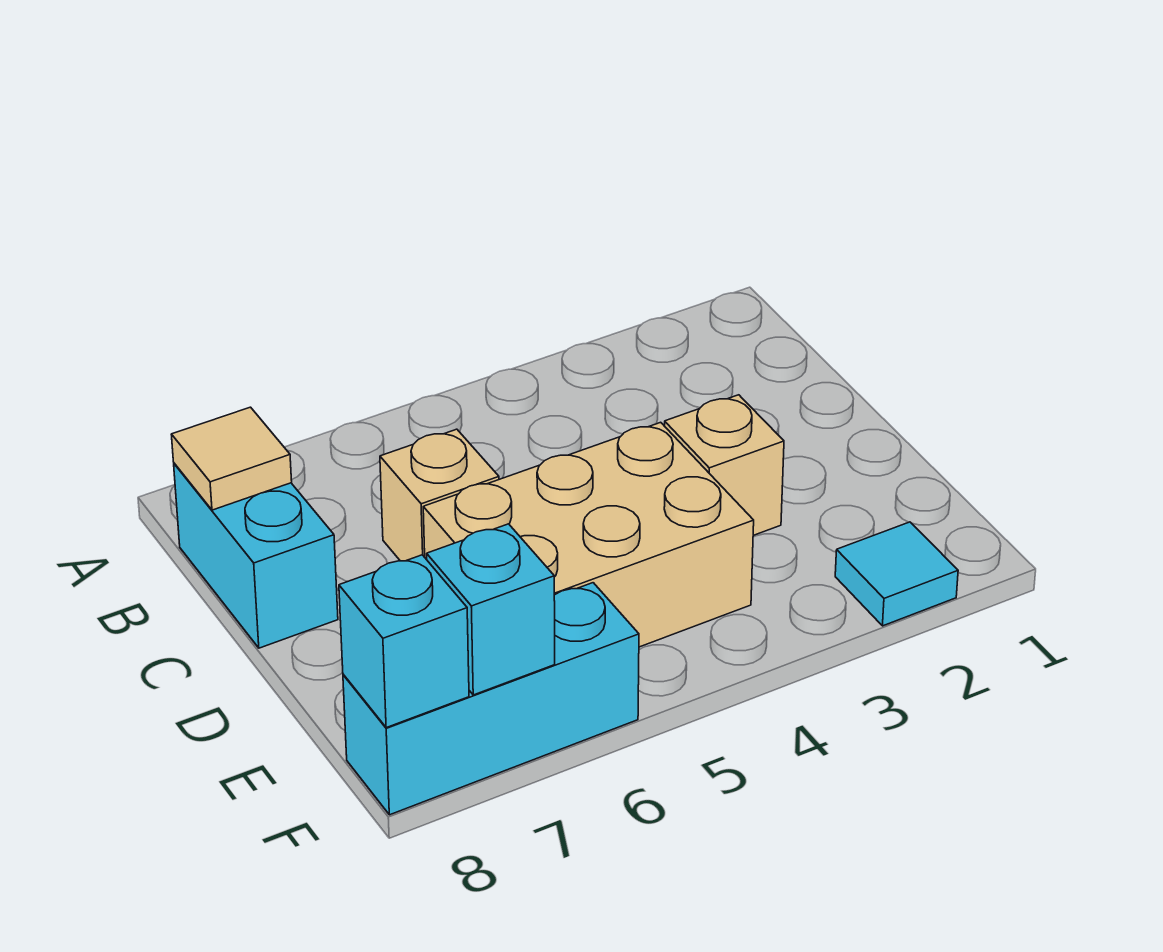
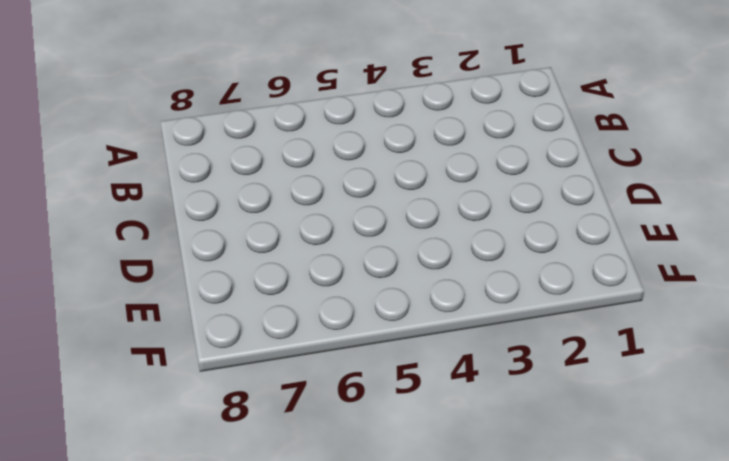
none -> cyan 1x2 brick [174,463,338,648]
none -> tan 1x1 brick [380,429,499,561]

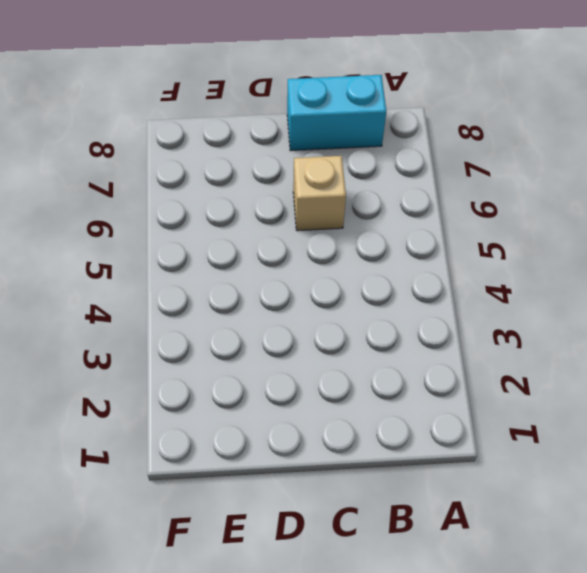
none -> tan 1x1 brick [665,395,784,535]
none -> tan 2x3 brick [423,422,754,647]

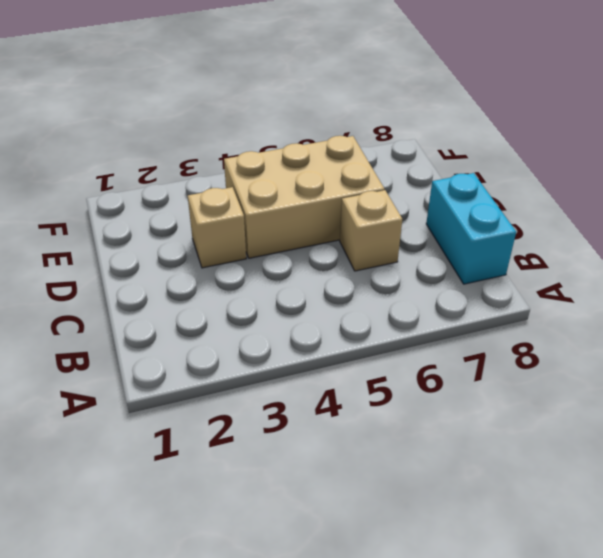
none -> cyan 1x1 tile [835,522,958,626]
none -> cyan 1x3 brick [343,583,639,815]

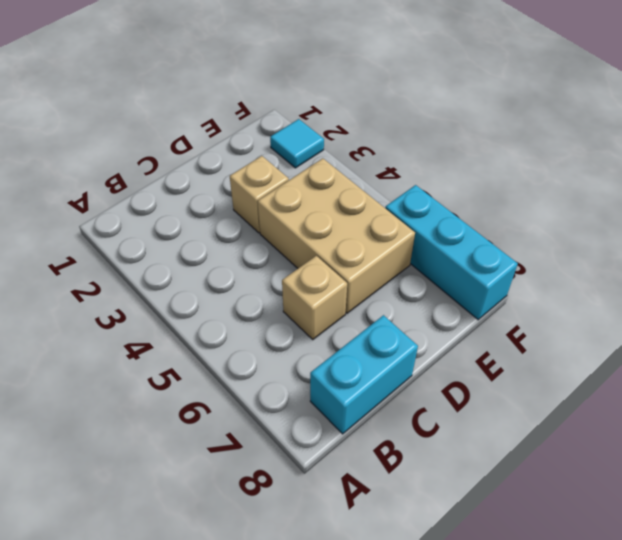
none -> tan 1x1 tile [171,407,292,510]
none -> cyan 1x1 brick [427,524,555,695]

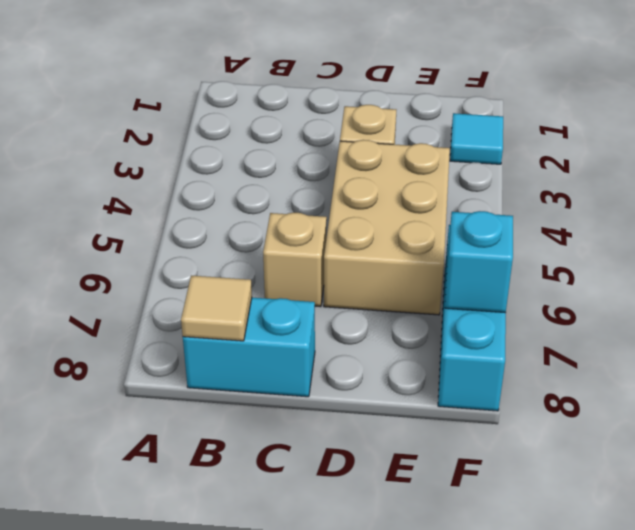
none -> cyan 1x1 brick [339,555,469,728]

